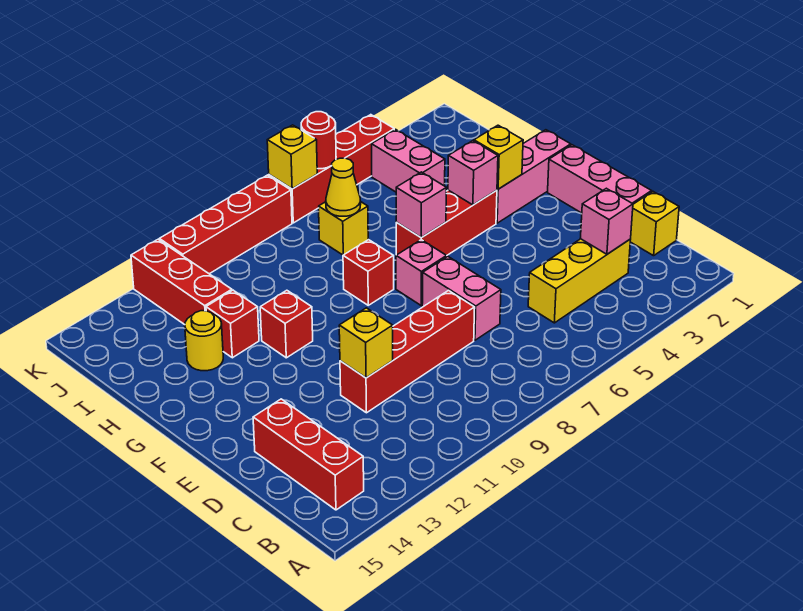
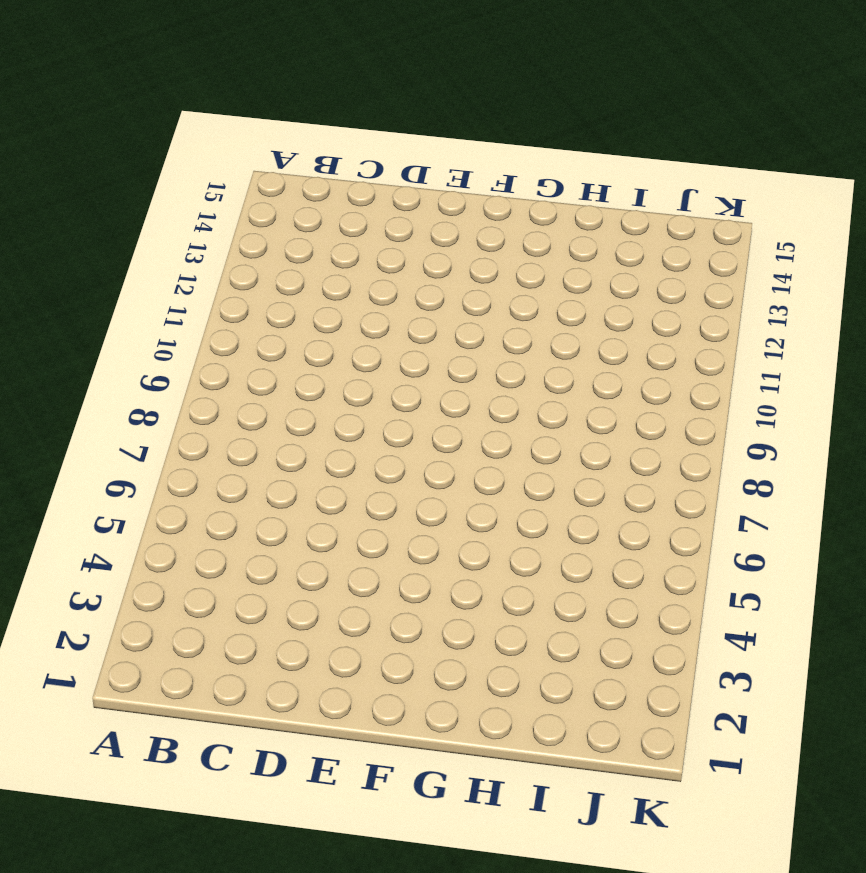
none -> red 1x3 brick [253,399,364,510]
none -> yellow 1x1 brick [630,192,679,256]
none -> yellow 1x3 brick [528,239,631,323]

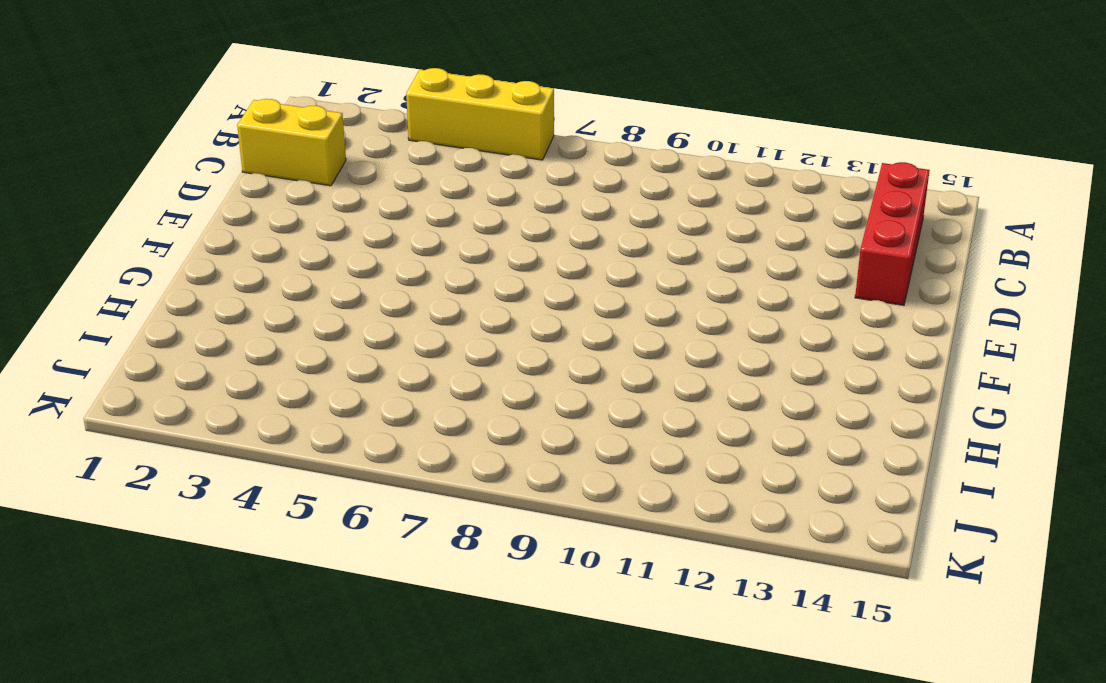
yellow 1x3 brick [406,68,554,160] -> yellow 1x3 brick moved to [528,239,631,323]
yellow 1x2 brick [237,99,346,186] -> yellow 1x1 brick [630,192,679,256]
none -> pink 1x3 brick [548,145,651,213]
none -> pink 1x2 brick [422,257,501,340]
none -> red 1x4 brick [340,291,475,413]

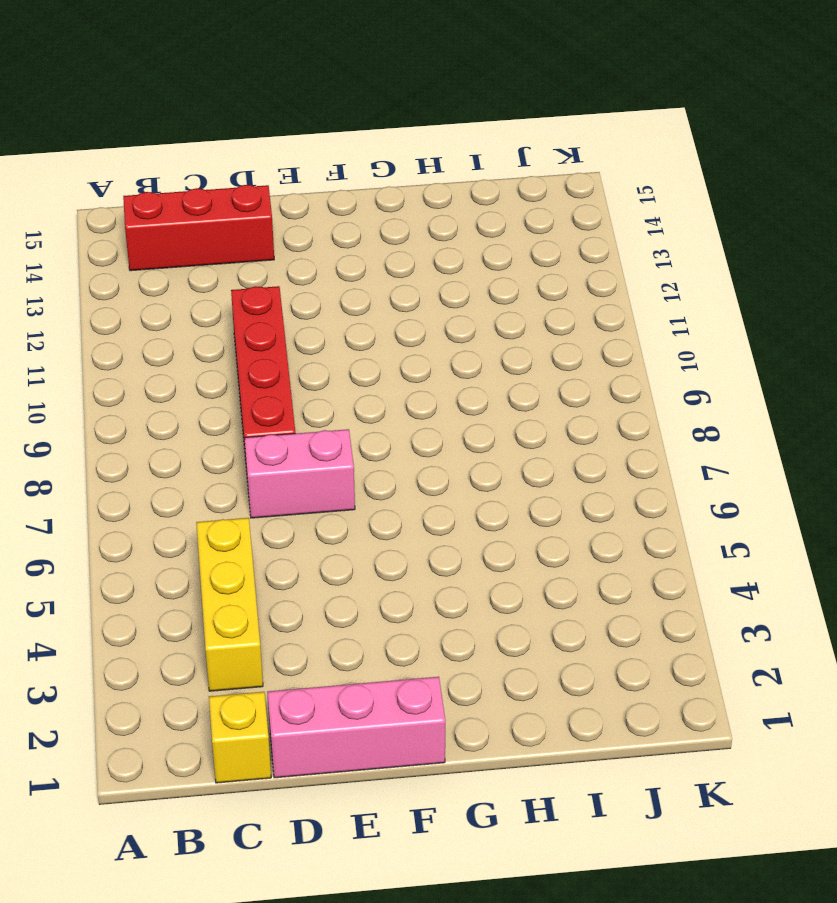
none -> pink 1x1 brick [396,240,447,305]
none -> pink 1x3 brick [496,130,571,223]
none -> red 1x3 brick [396,190,497,256]

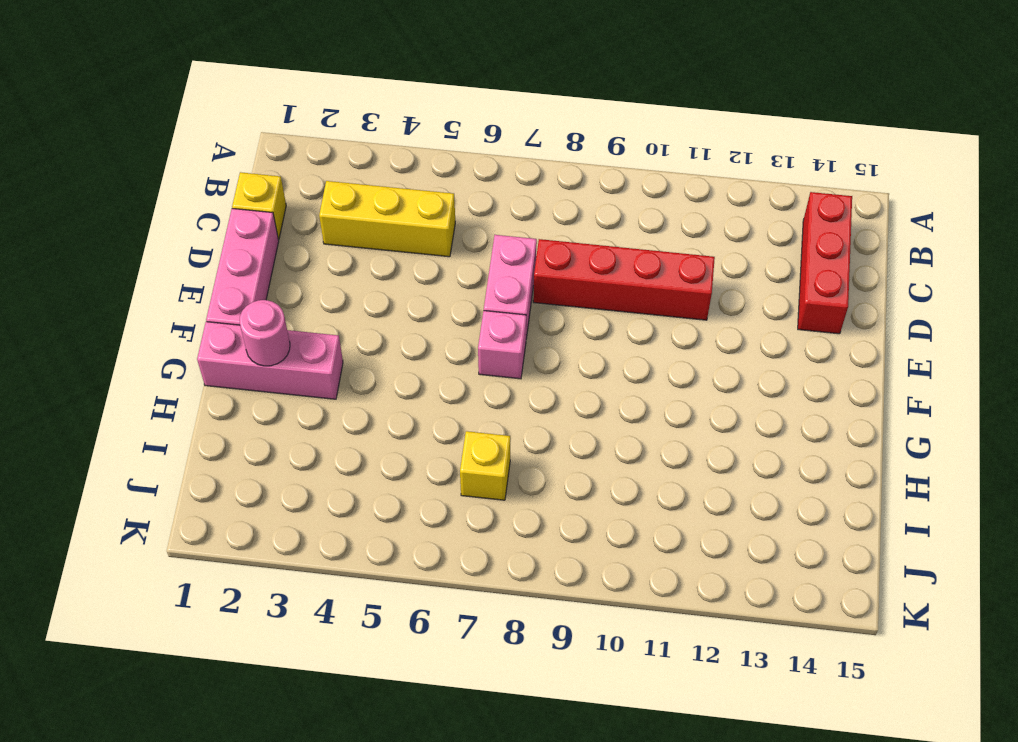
pink 1x1 round brick [240,300,290,366] -> none
none -> red 1x3 brick [396,190,497,256]
none -> red 1x1 brick [343,240,394,305]
none -> red 1x1 brick [260,290,313,358]

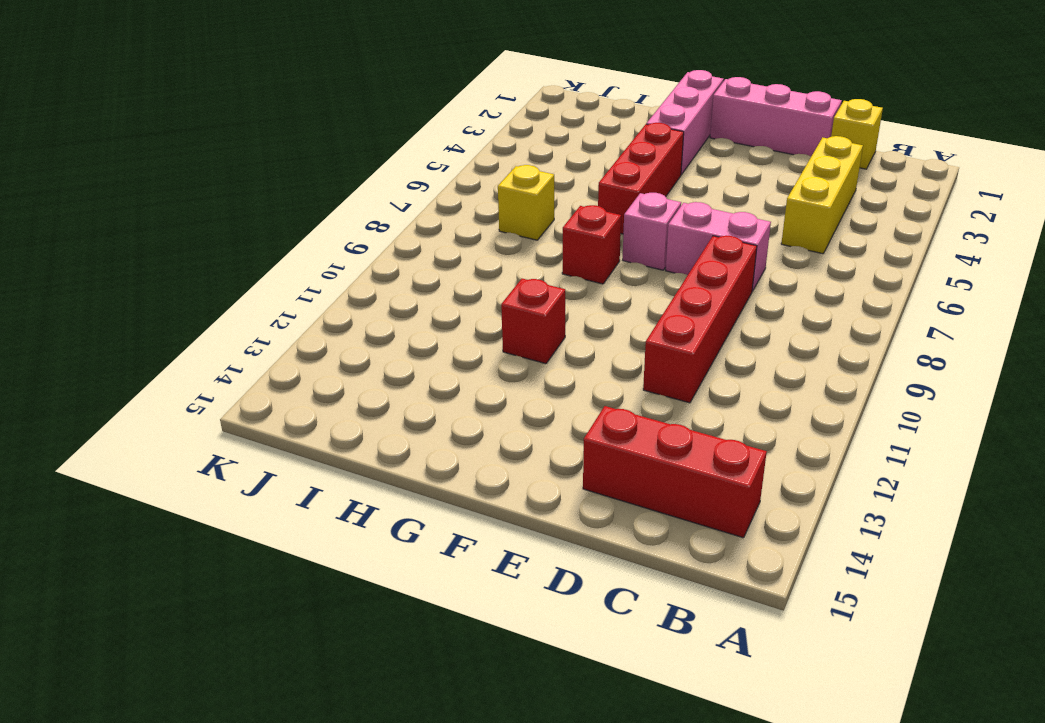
none -> red 1x1 brick [206,290,259,358]
none -> yellow 1x1 round brick [185,311,223,371]
none -> pink 1x2 brick [372,129,445,192]

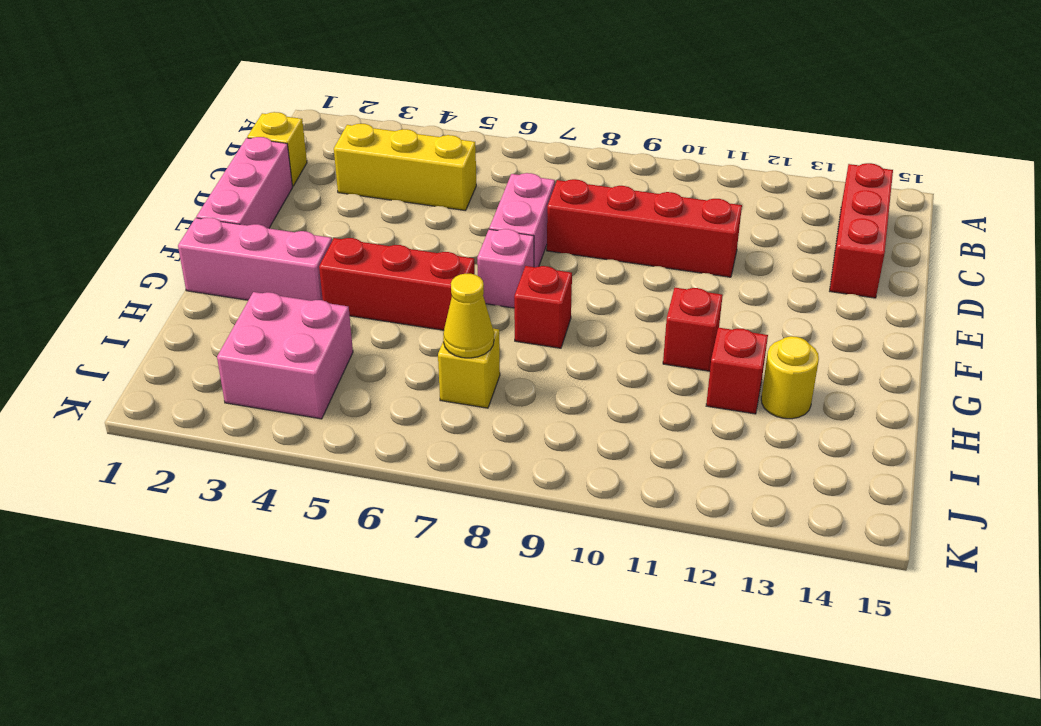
pink 2x2 brick [217,292,353,419] -> pink 1x2 brick [372,129,445,192]
none -> red 1x3 brick [131,240,232,325]
none -> red 1x4 brick [269,115,394,223]
none -> red 1x4 brick [159,175,292,274]

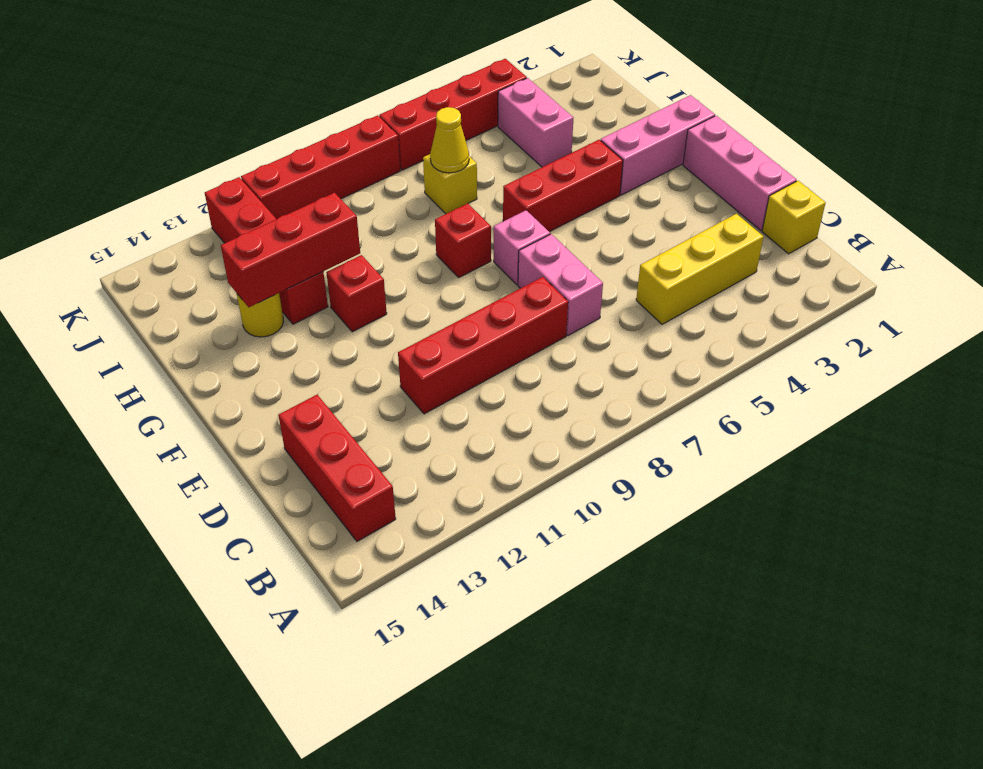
red 1x3 brick [221,193,360,307] -> none
none -> pink 1x1 brick [580,188,633,254]
none -> yellow 1x1 brick [339,308,393,378]
none -> yellow 1x1 brick [474,125,523,189]

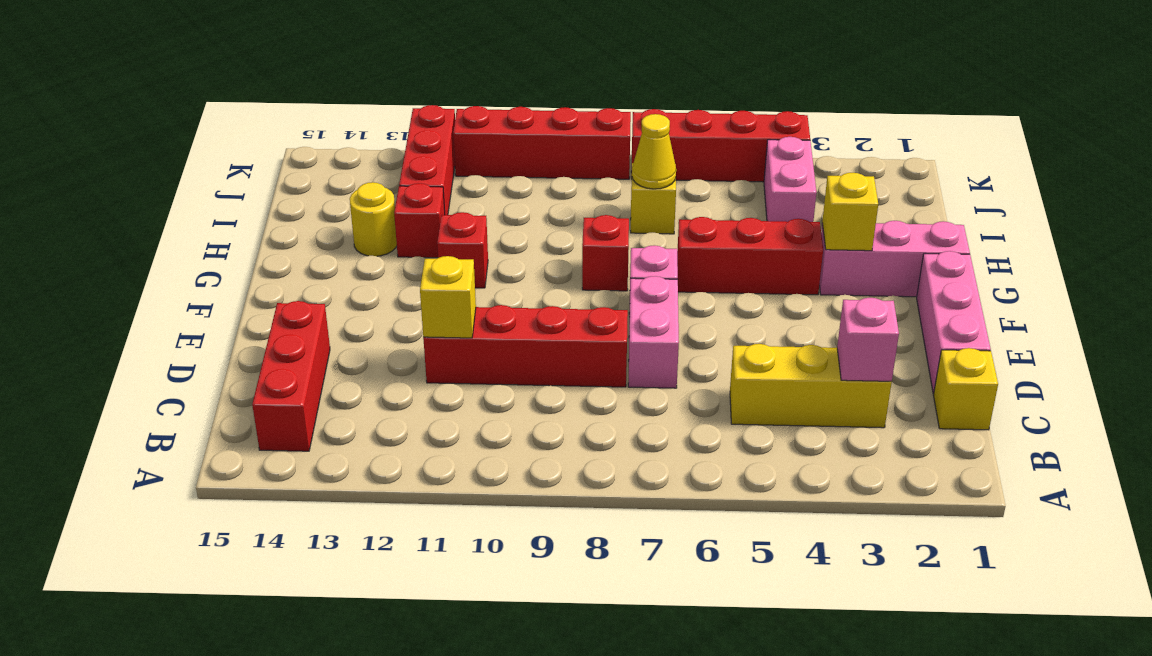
none -> pink 1x1 brick [448,141,498,205]
none -> pink 1x1 brick [396,172,446,237]
none -> red 1x1 round brick [301,112,336,169]

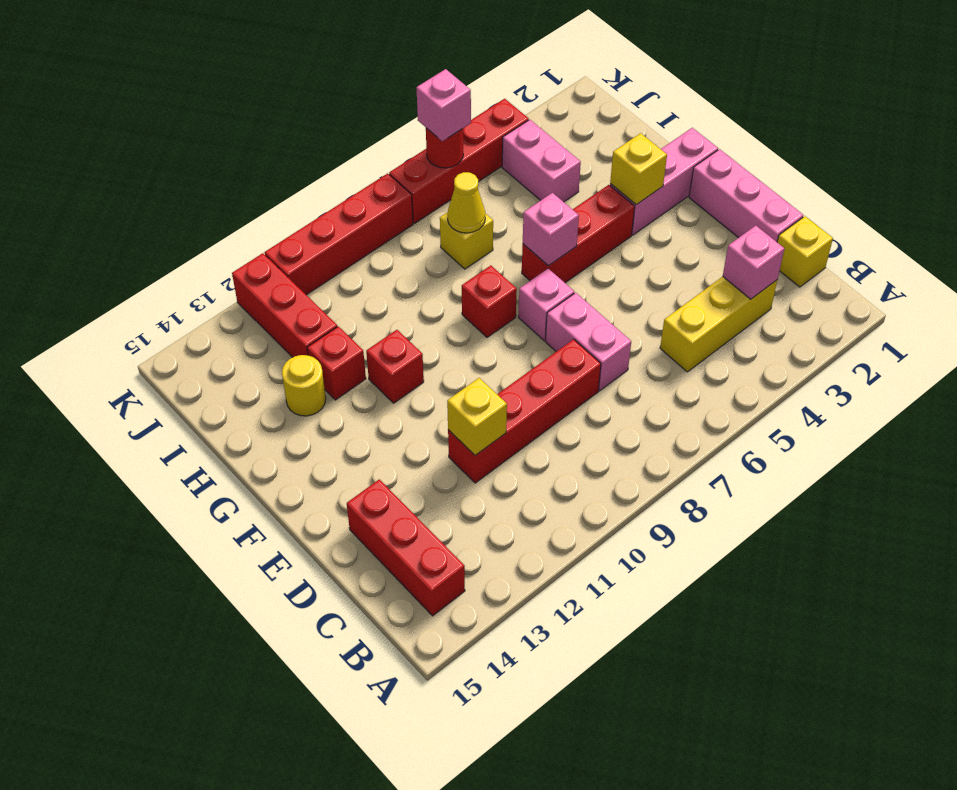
pink 1x1 brick [416,69,471,141] -> pink 1x1 brick moved to [448,141,498,205]
none -> yellow 1x1 brick [267,125,317,189]

